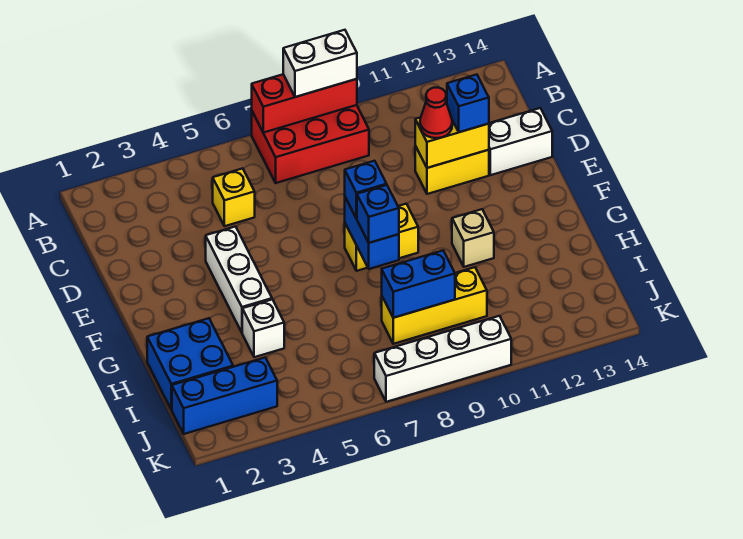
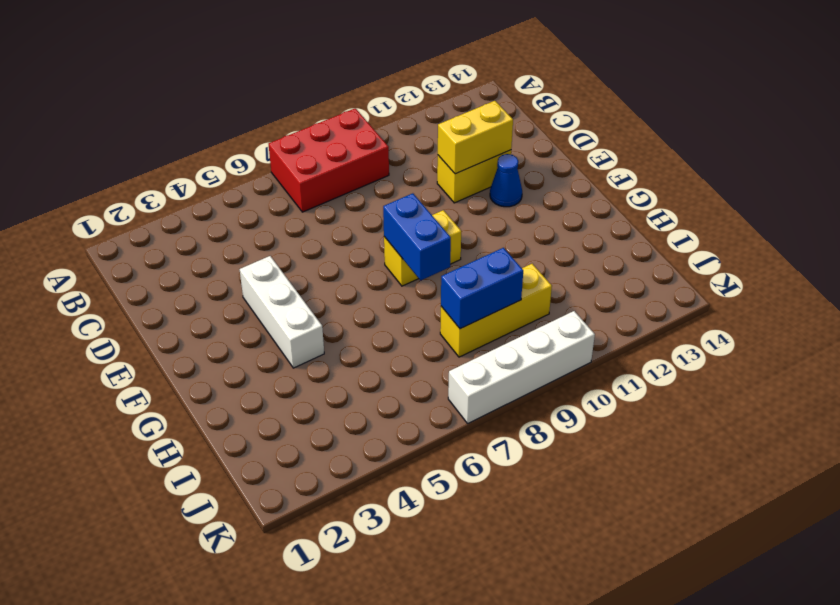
blue 1x1 cone [490,154,522,207] -> none
none -> yellow 1x1 brick [213,168,255,226]
none -> white 1x2 brick [489,108,552,175]
none -> tan 1x1 brick [452,209,494,267]

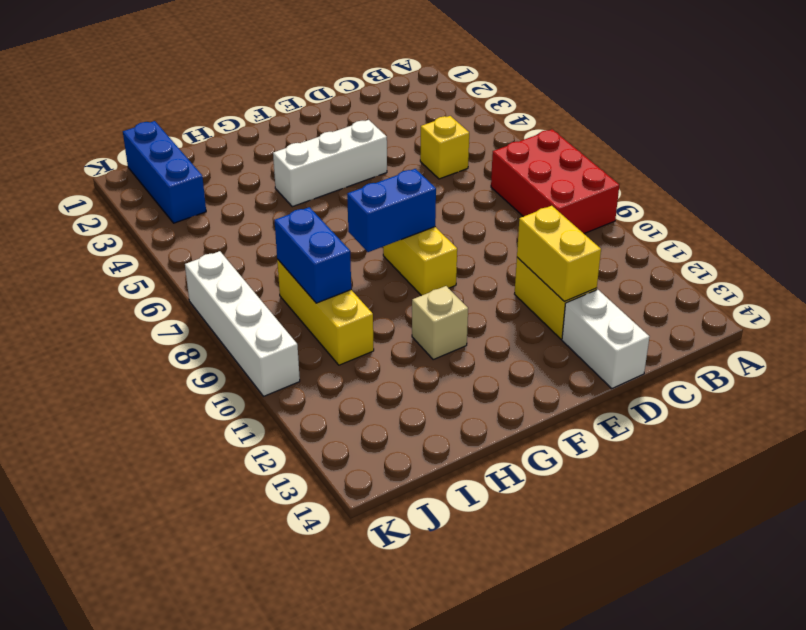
none -> blue 2x2 brick [147,318,233,410]
none -> white 1x1 brick [242,299,284,357]
none -> red 1x3 brick [252,74,357,133]

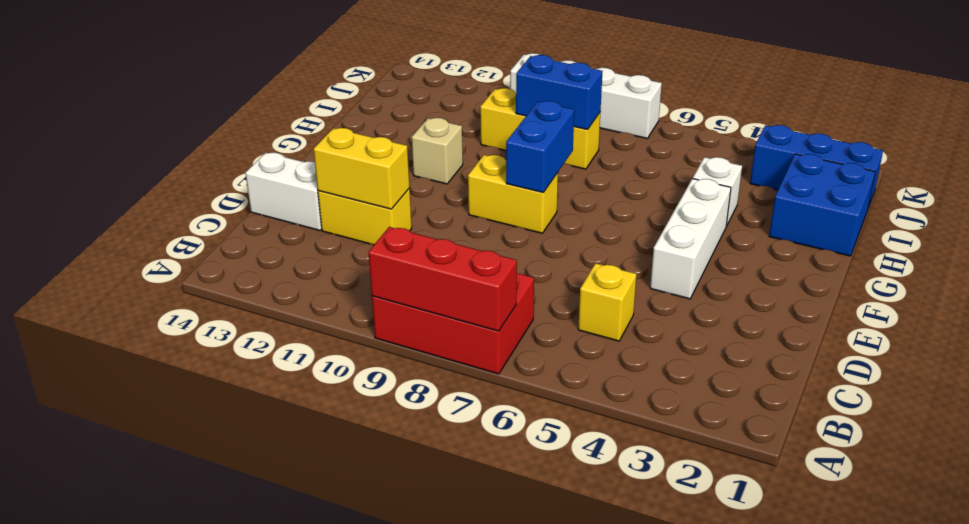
none -> white 1x2 brick [283,30,357,97]
none -> red 1x1 cone [420,87,452,138]
none -> blue 1x1 brick [447,75,489,132]

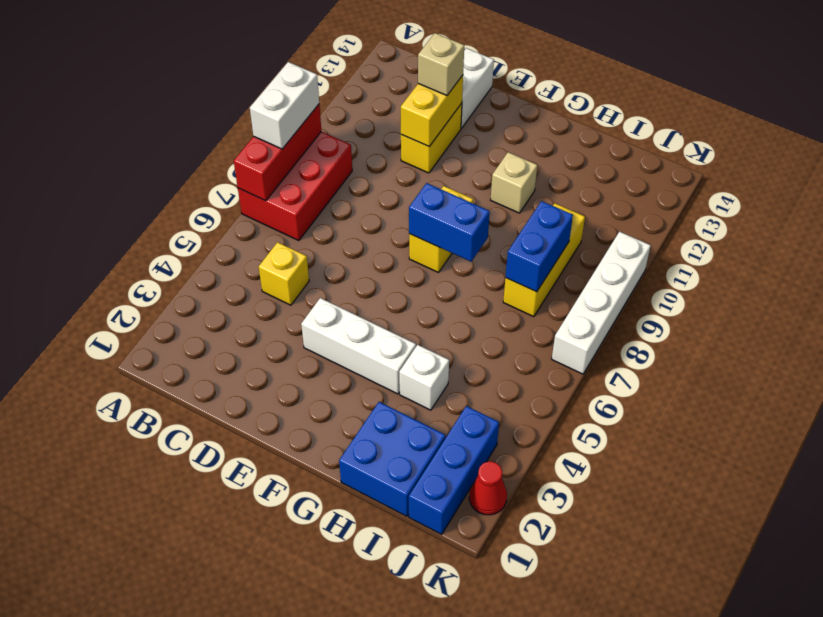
tan 1x1 brick [418,33,464,95] -> blue 1x1 brick [447,75,489,132]
red 1x1 cone [469,461,507,515] -> red 1x1 cone moved to [420,87,452,138]
none -> blue 1x1 brick [345,161,387,219]
none -> blue 1x1 brick [357,185,399,243]

